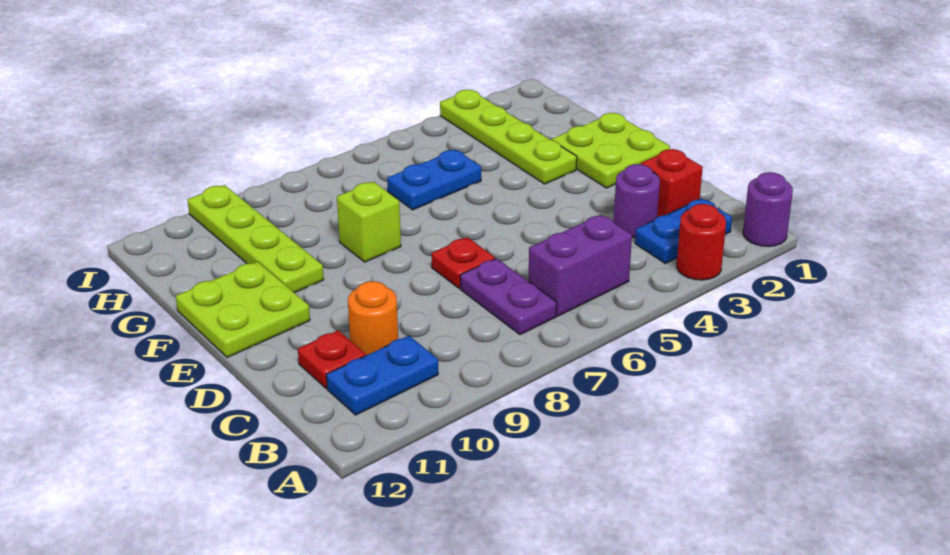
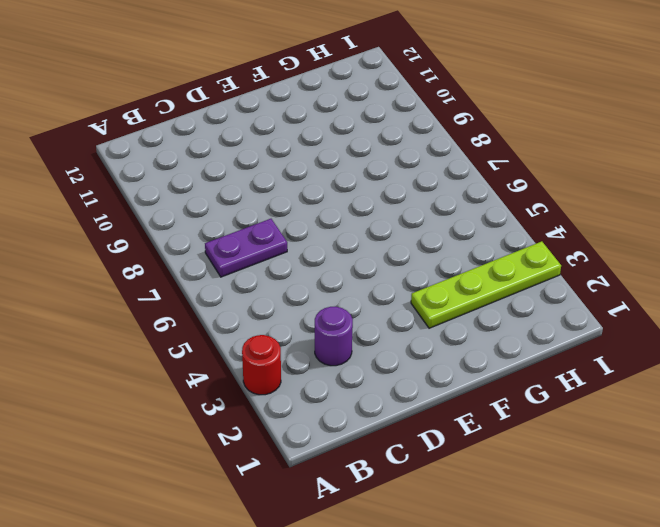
none -> purple 1x1 round brick [743,172,793,246]
none -> blue 1x2 plate [635,198,732,264]
none -> purple 1x2 brick [528,215,632,316]

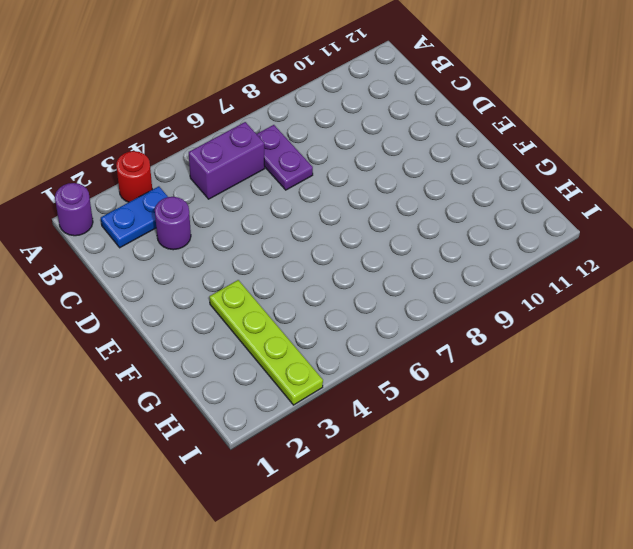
none -> blue 1x2 plate [326,336,438,415]
none -> red 1x1 brick [641,149,703,217]
none -> orange 1x1 round brick [348,281,398,355]

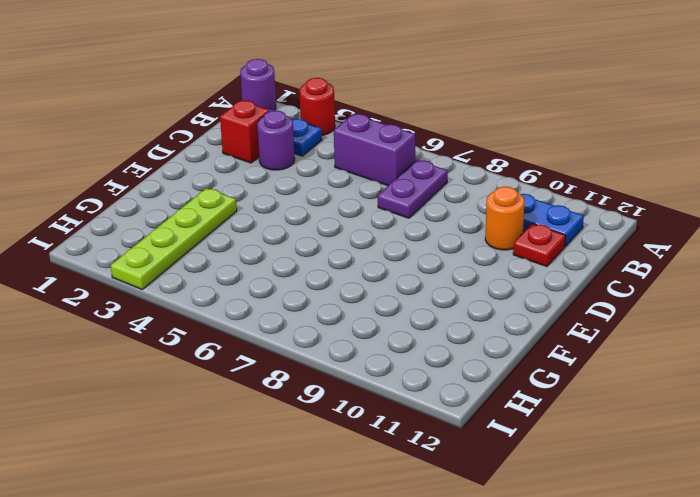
none -> red 1x1 plate [431,237,495,289]
none -> lime 2x2 plate [552,113,670,188]
none -> lime 2x2 plate [176,262,310,358]

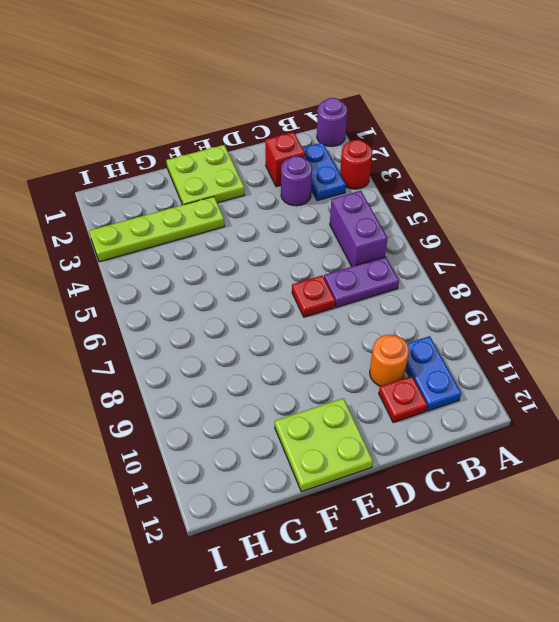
none -> lime 1x1 brick [337,182,401,262]
none -> lime 1x4 plate [187,185,324,293]
none -> blue 1x2 plate [387,150,481,210]

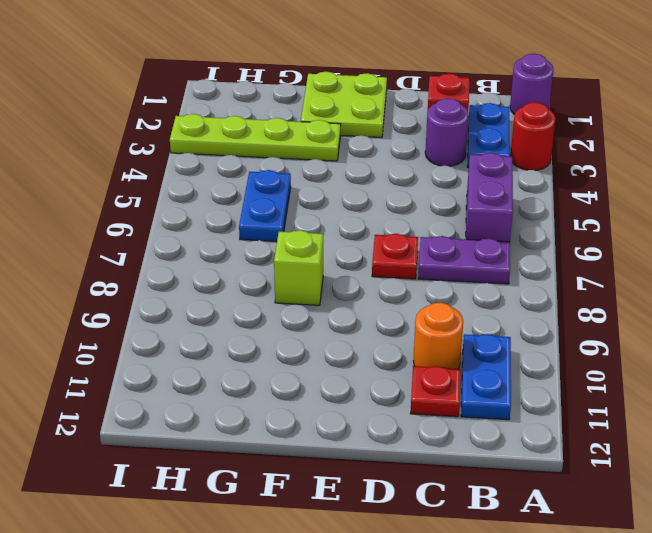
none -> lime 2x2 plate [176,262,310,358]
none -> lime 1x4 plate [187,185,324,293]

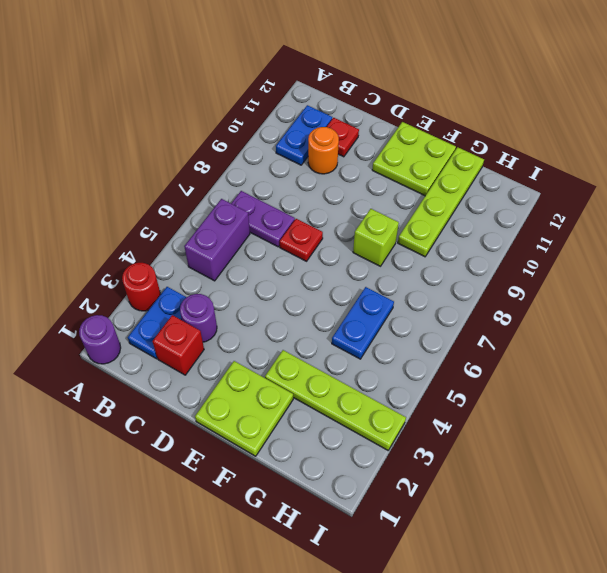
lime 1x4 plate [398,147,484,257] -> lime 1x4 plate turned to [187,185,324,293]

